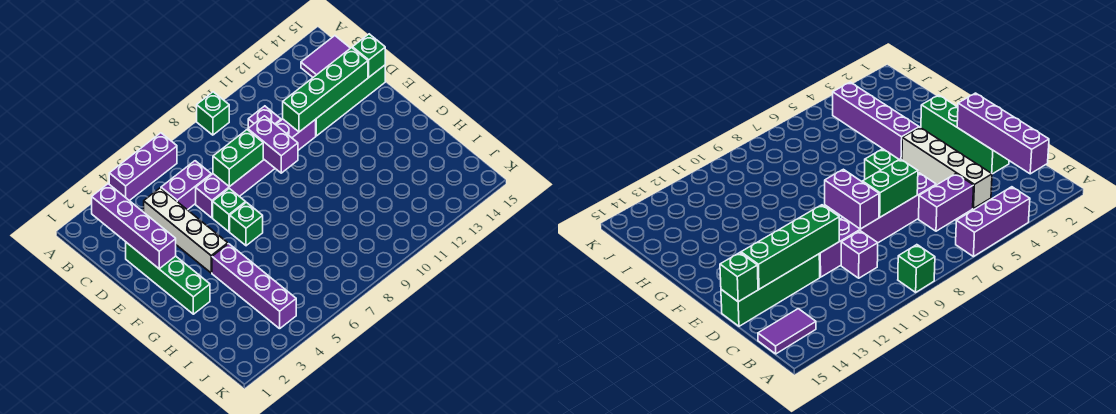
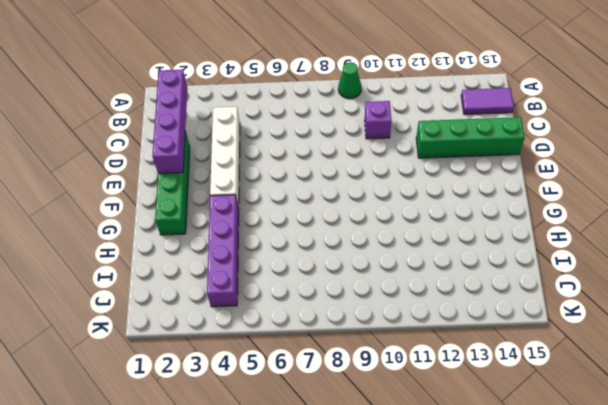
green 1x1 cone [338,62,361,99] -> green 1x1 brick [197,92,229,135]
none -> purple 1x3 brick [109,133,177,201]
none -> purple 1x2 brick [161,161,211,210]
none -> purple 1x6 brick [196,119,316,218]

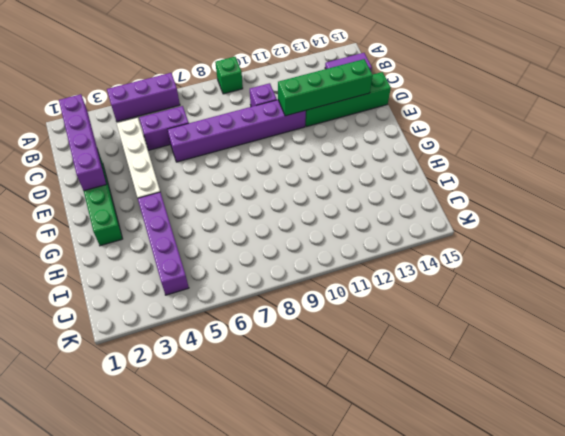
none -> green 1x1 brick [213,188,246,232]
none -> green 1x1 brick [230,202,263,246]
none -> green 1x2 brick [213,130,263,187]

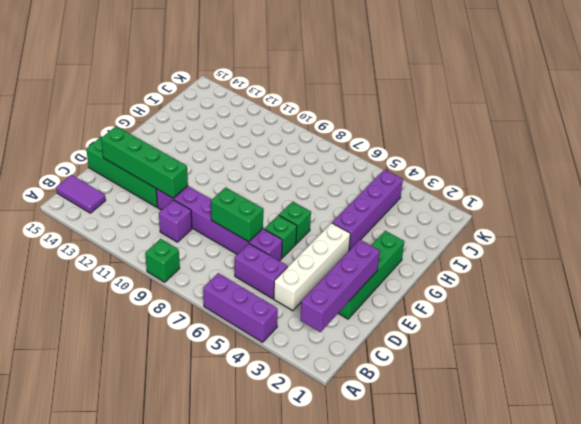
none -> purple 1x2 brick [248,116,298,173]
none -> green 1x1 brick [353,34,385,77]

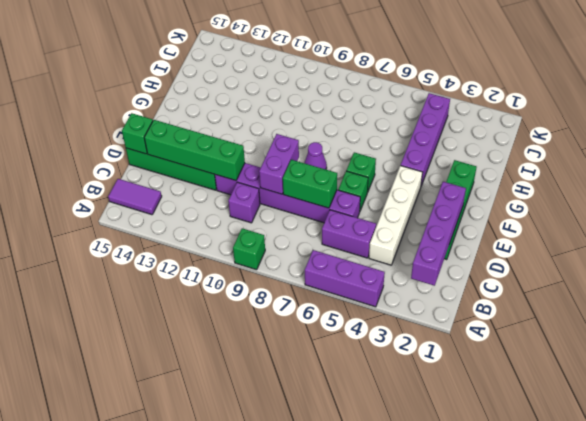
purple 1x1 cone [305,142,327,169] -> none

